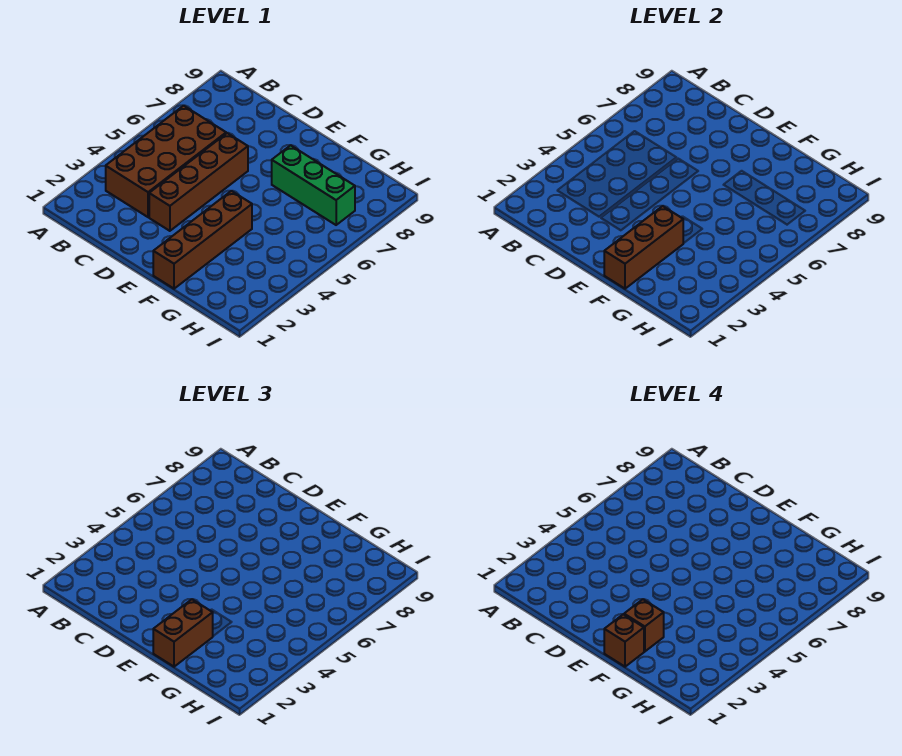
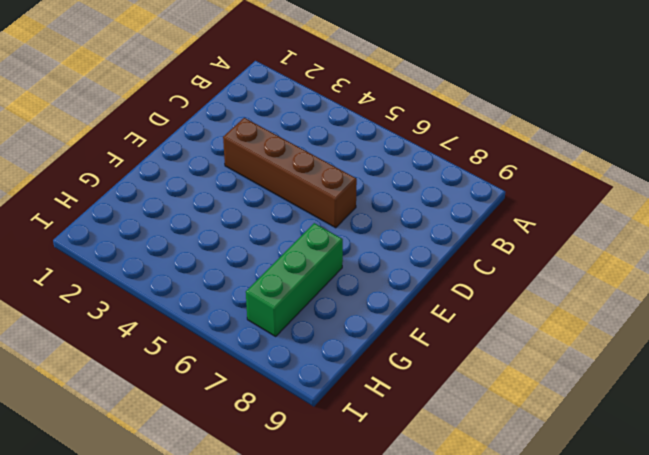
none -> brown 2x4 brick [106,106,226,217]
none -> brown 1x4 brick [153,191,252,289]

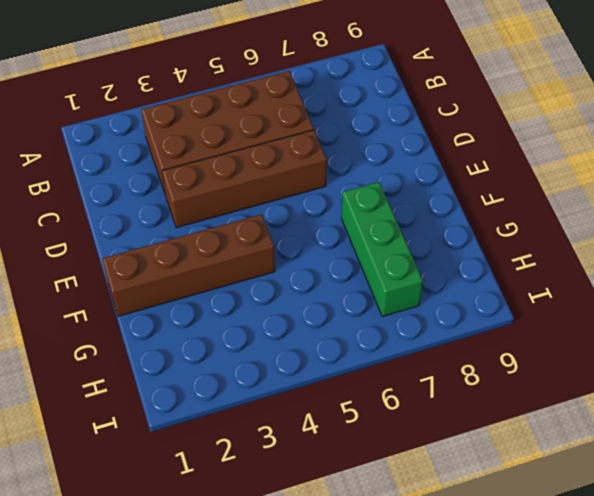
none -> brown 1x3 brick [604,206,683,289]
none -> brown 1x2 brick [153,599,213,667]

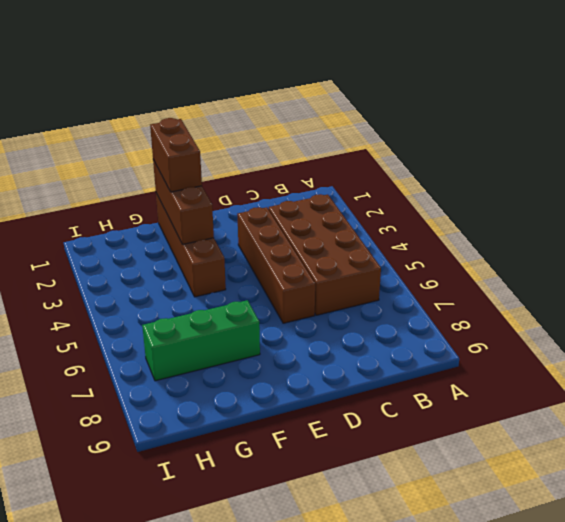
none -> brown 1x1 brick [604,615,644,667]
none -> brown 1x1 brick [624,599,664,652]

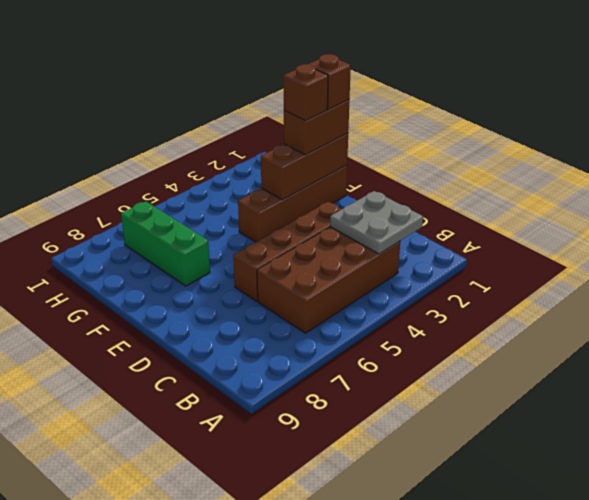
grey 2x2 plate [330,191,423,254] -> none

